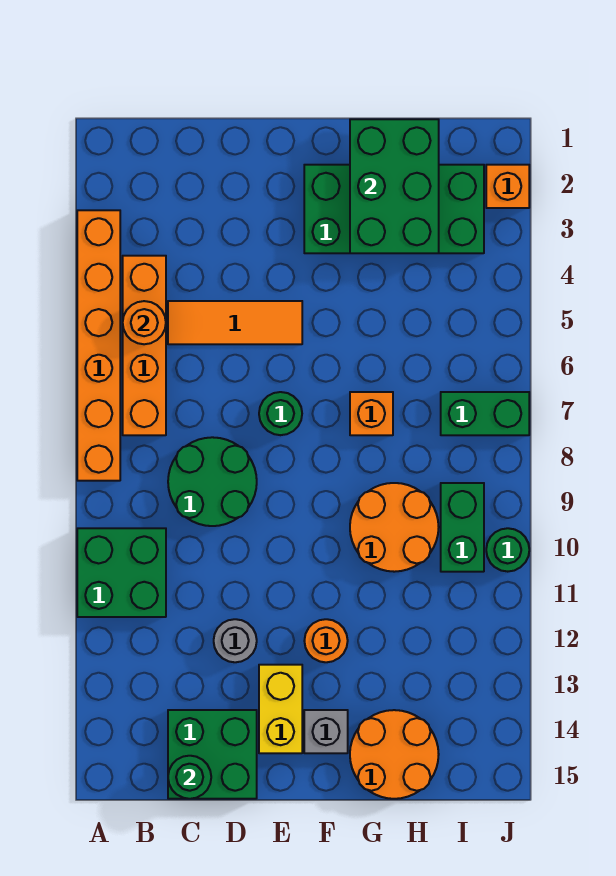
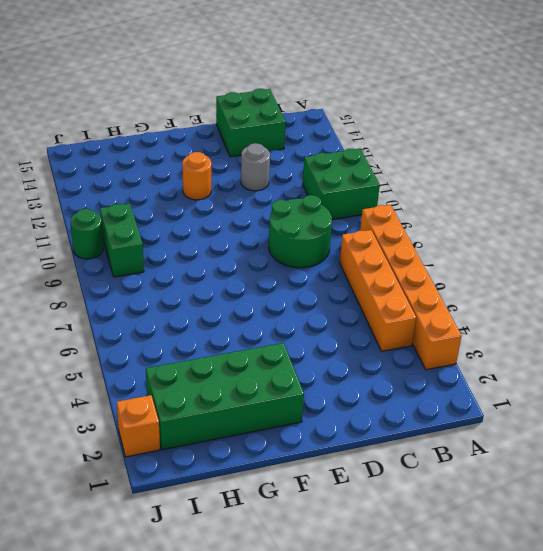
none -> orange 1x3 tile [168,301,302,344]
none -> green 1x1 round brick [259,392,302,435]
none -> yellow 1x2 brick [259,665,302,753]

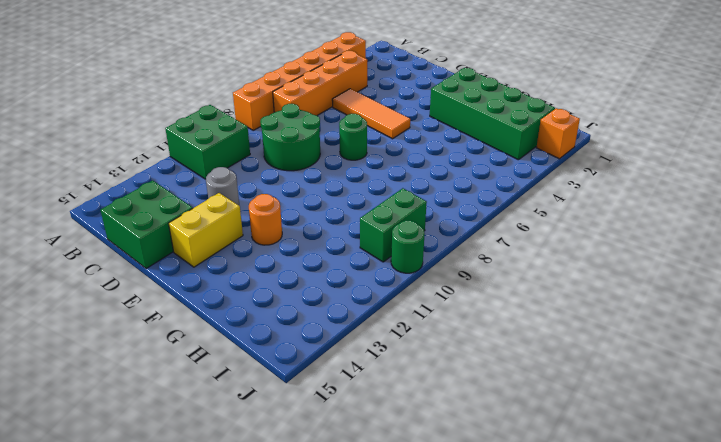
none -> grey 1x1 brick [304,710,348,753]
none -> orange 1x1 brick [350,392,393,435]
none -> orange 2x2 round brick [350,483,439,572]

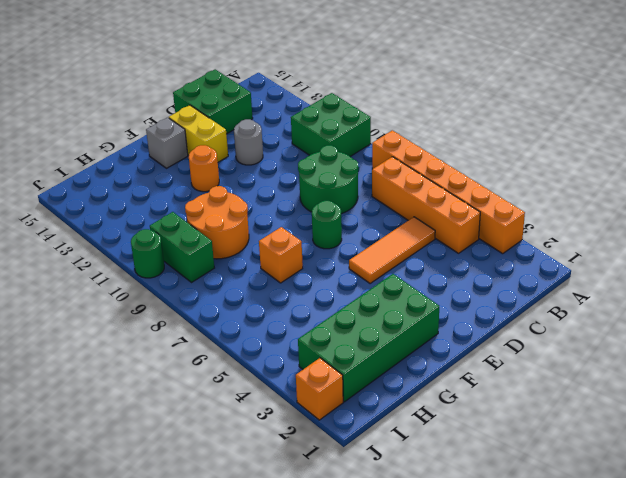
none -> orange 2x2 round brick [350,710,439,799]
none -> green 1x2 brick [441,392,529,435]
none -> orange 1x1 round brick [123,301,166,344]

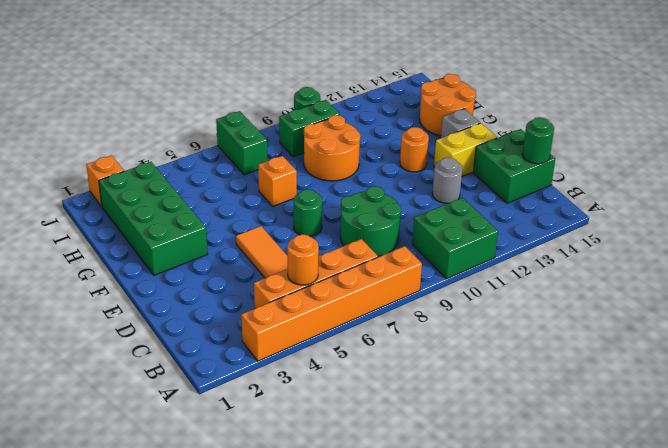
none -> green 2x3 brick [350,119,439,253]

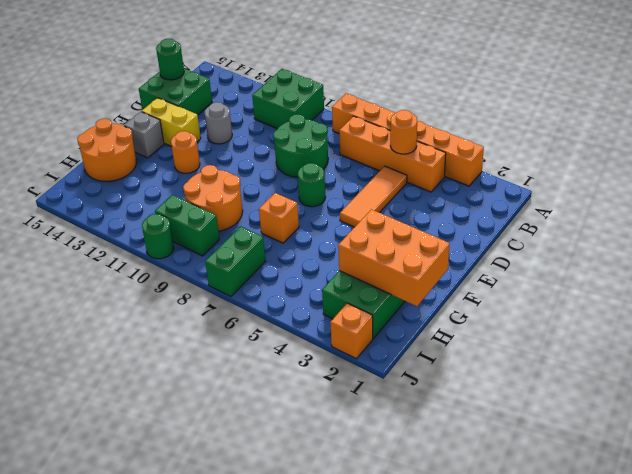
orange 2x3 brick [338,209,450,306] -> green 2x3 brick [350,119,439,253]

